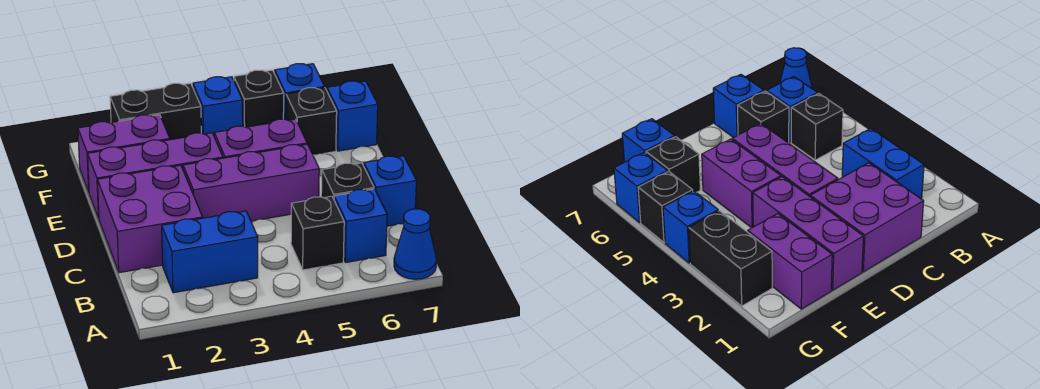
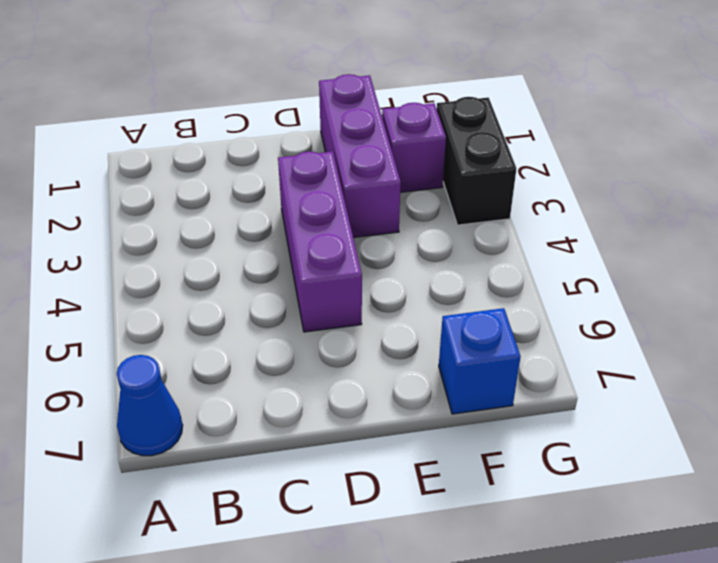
purple 1x1 brick [382,103,446,192] -> purple 1x2 brick [78,115,170,192]
none -> blue 1x2 brick [162,211,258,293]
none -> black 1x1 brick [291,196,344,270]
none -> blue 1x1 brick [334,189,387,262]

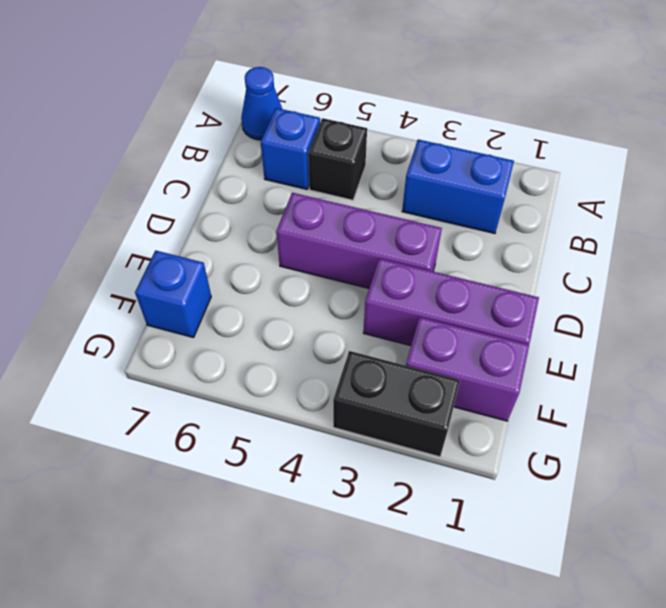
none -> purple 2x2 brick [97,165,203,273]
none -> black 1x1 brick [321,163,374,199]
none -> blue 1x1 brick [364,156,416,226]

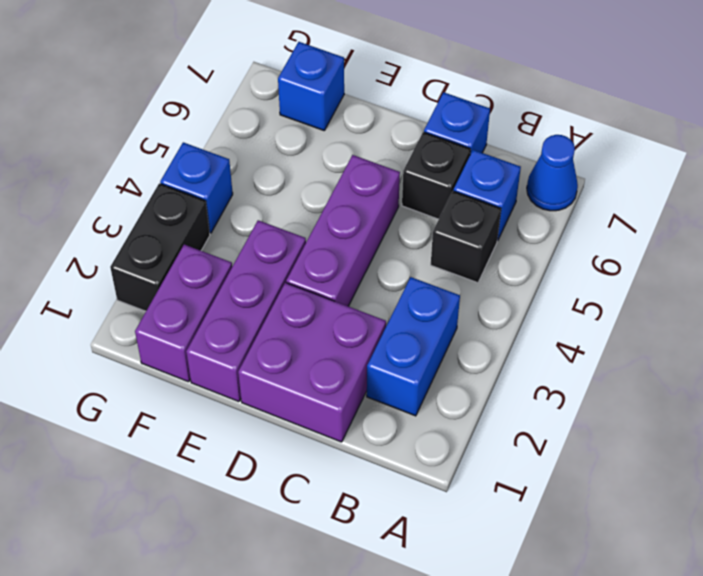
none -> purple 1x2 brick [214,119,307,158]
none -> black 1x1 brick [286,88,337,155]
none -> black 1x1 brick [234,70,284,127]

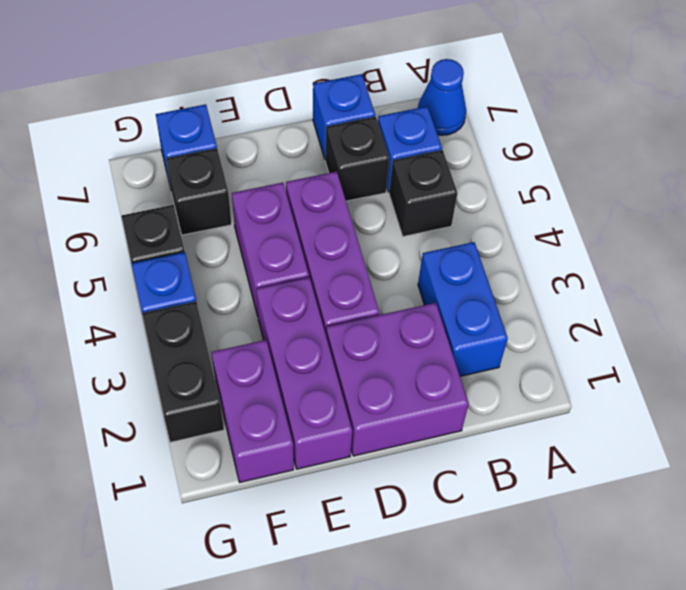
none -> blue 1x1 brick [275,64,325,120]

